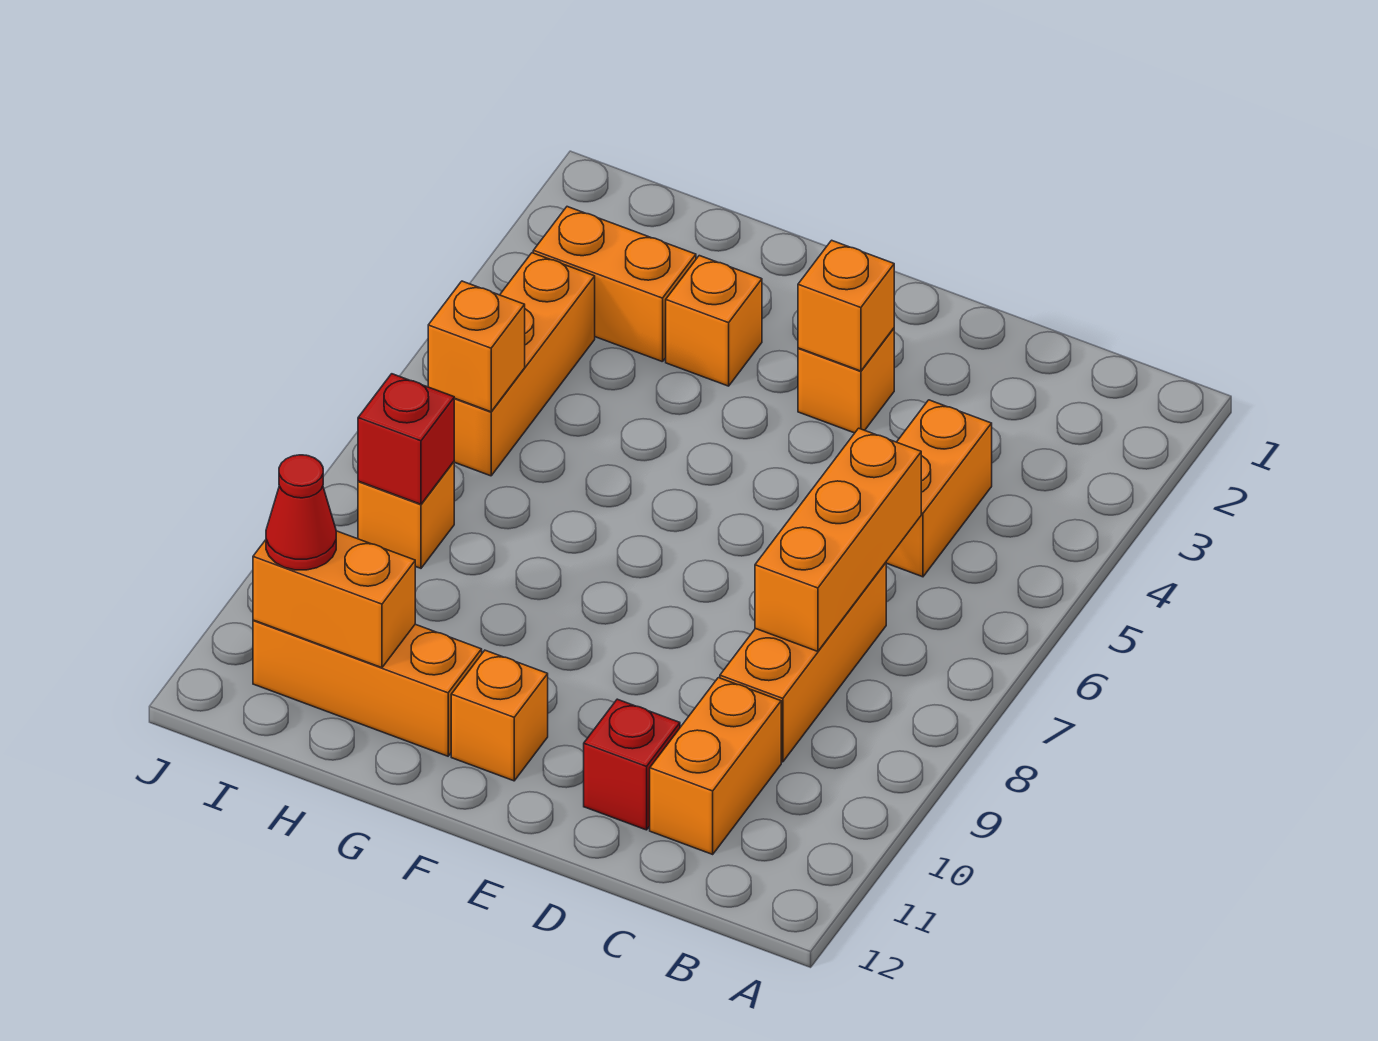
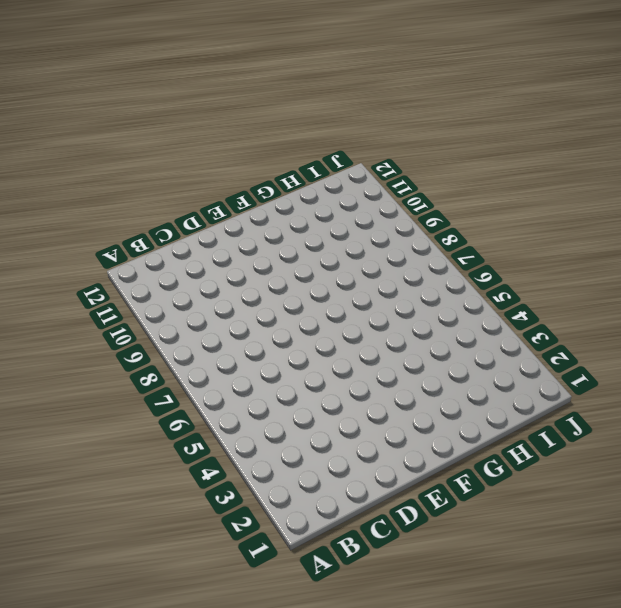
none -> orange 1x2 brick [886,400,992,577]
none -> orange 1x3 brick [720,562,886,762]
none -> orange 1x2 brick [650,678,781,854]

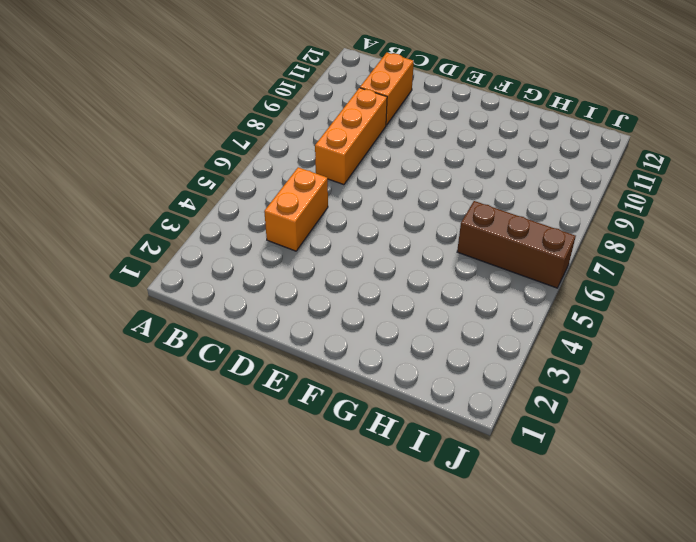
brown 1x3 brick [457,201,576,288] -> orange 1x3 brick [454,253,595,476]
none -> red 1x1 brick [584,699,680,830]
none -> orange 1x1 brick [798,328,894,433]
none -> orange 1x1 brick [451,650,548,781]

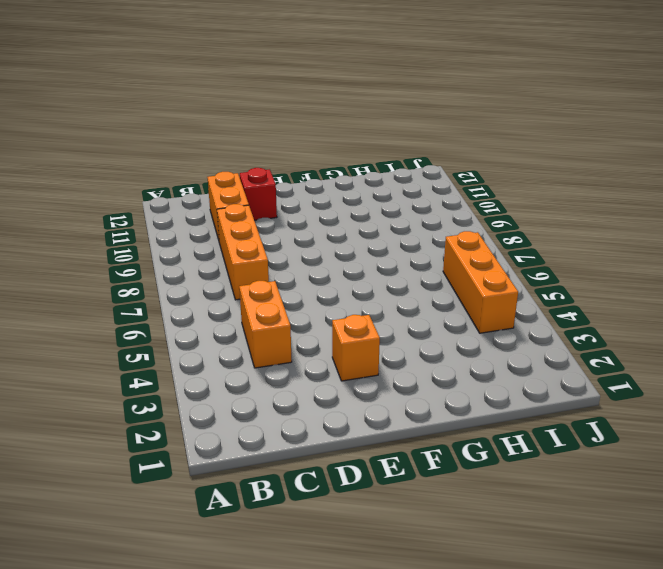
none -> orange 1x1 brick [451,650,548,781]
none -> orange 1x1 brick [666,256,762,386]
none -> orange 1x3 brick [253,620,482,756]

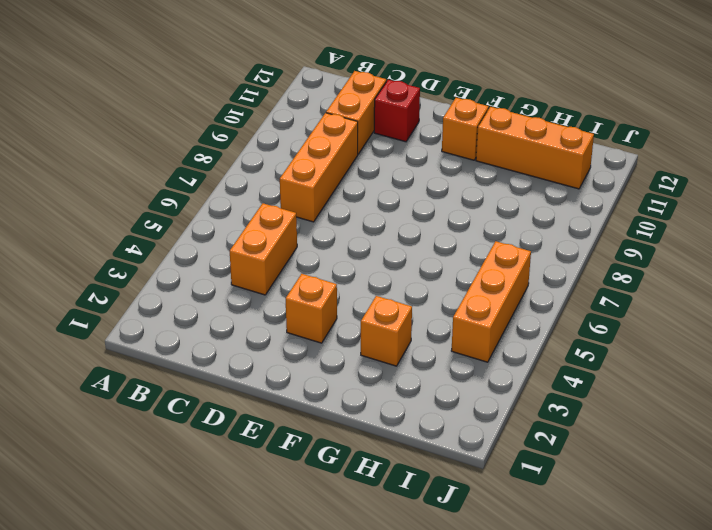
none -> orange 1x2 brick [533,207,696,362]
none -> orange 1x1 brick [358,462,454,568]
none -> orange 1x3 brick [755,428,921,651]

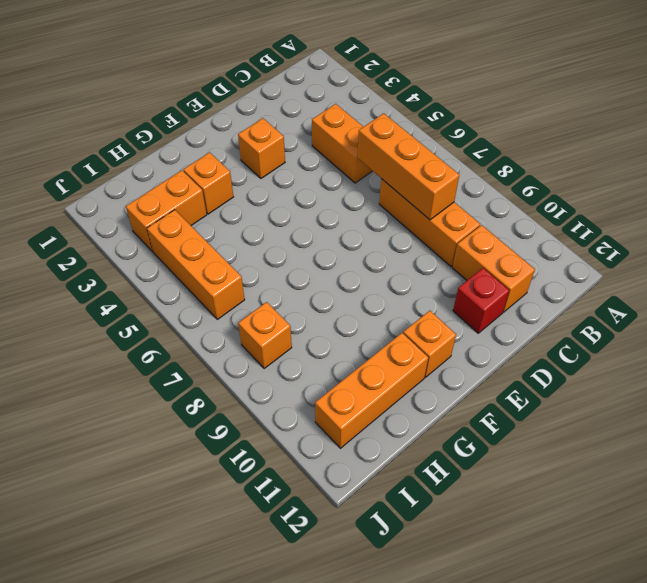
none -> orange 1x1 brick [798,240,894,371]
none -> orange 1x2 brick [253,531,415,668]
none -> orange 1x1 brick [428,281,525,412]

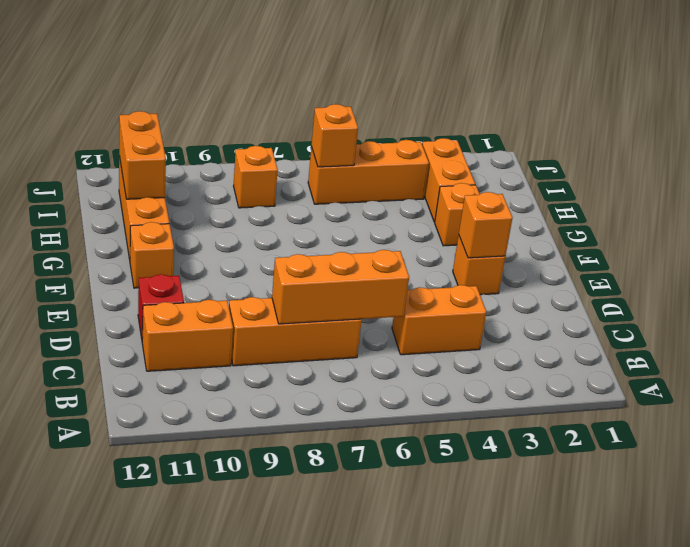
none -> red 1x1 brick [358,374,454,504]
none -> red 1x1 cone [266,455,336,570]

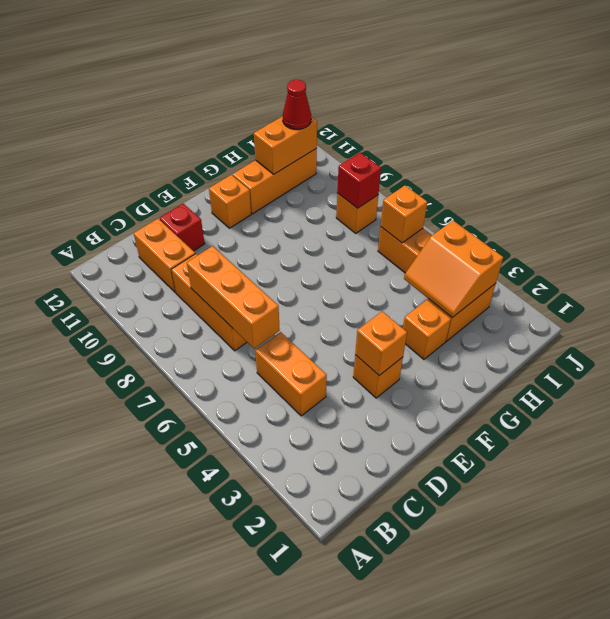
orange 2x2 slope [404,221,503,318] -> none

